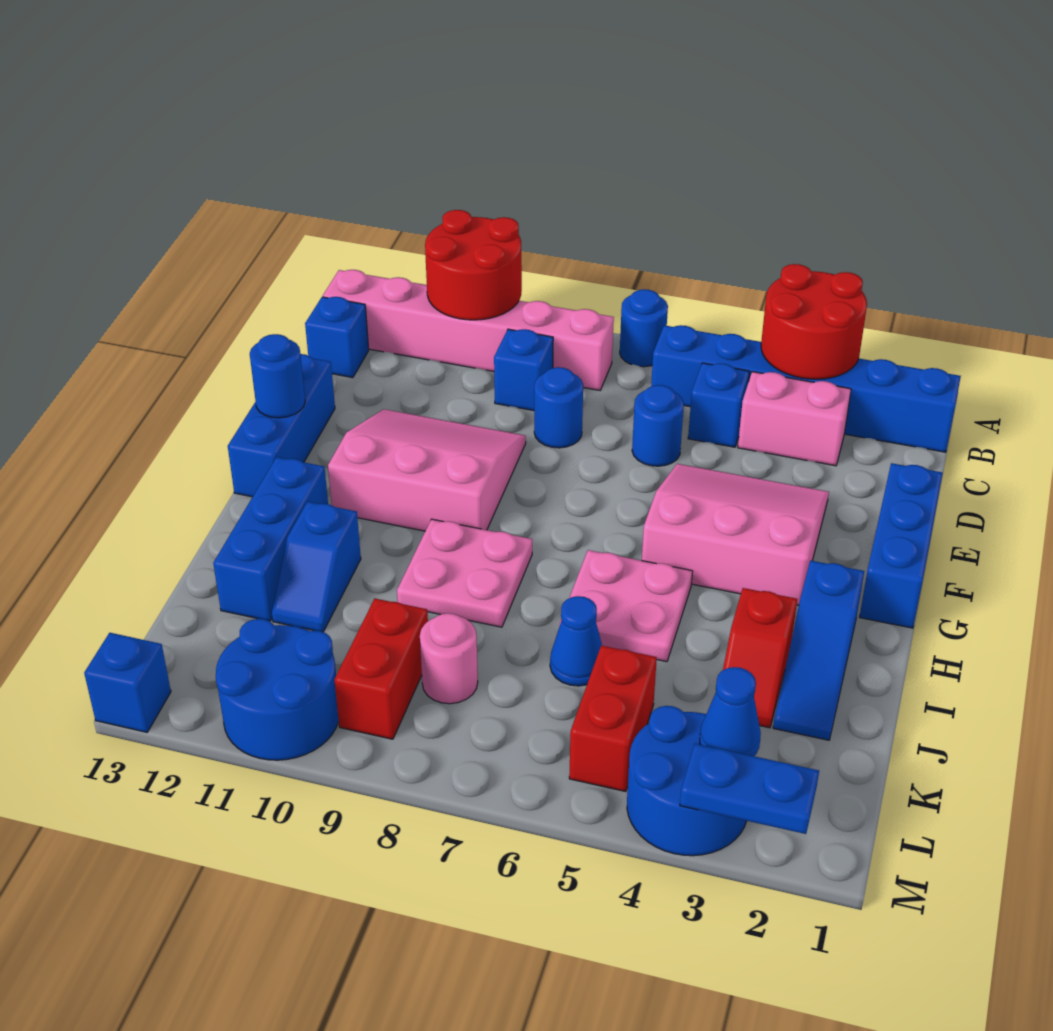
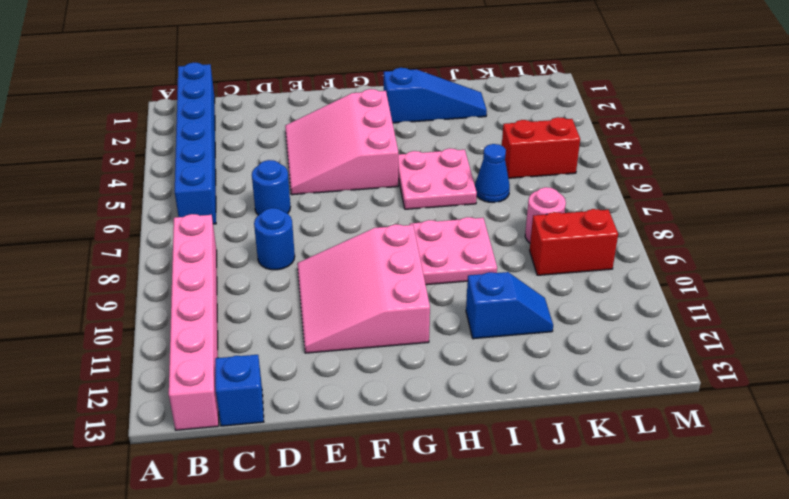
none -> blue 1x1 round brick [620,289,668,367]
none -> pink 1x2 brick [738,372,851,466]
none -> blue 1x1 brick [688,363,750,447]
none -> blue 1x1 brick [494,329,553,411]

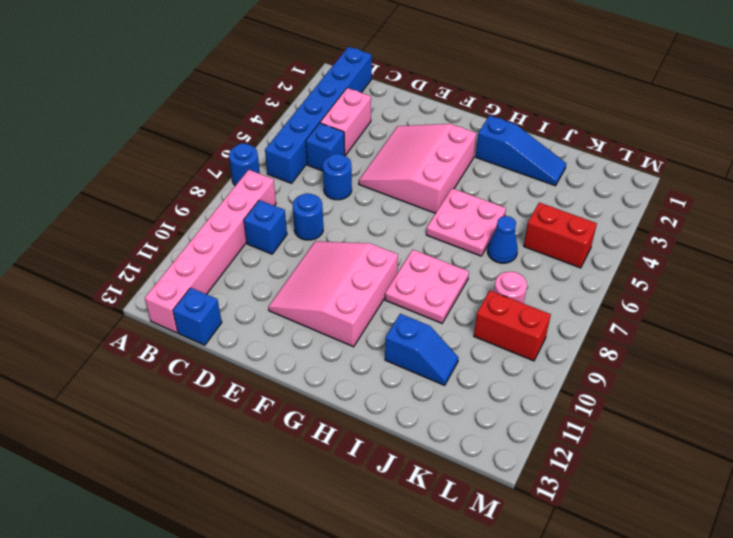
none -> blue 1x3 brick [860,463,943,628]
none -> blue 1x3 brick [228,354,335,497]
none -> blue 1x3 brick [213,457,328,621]
none -> red 1x2 slope [723,588,797,728]

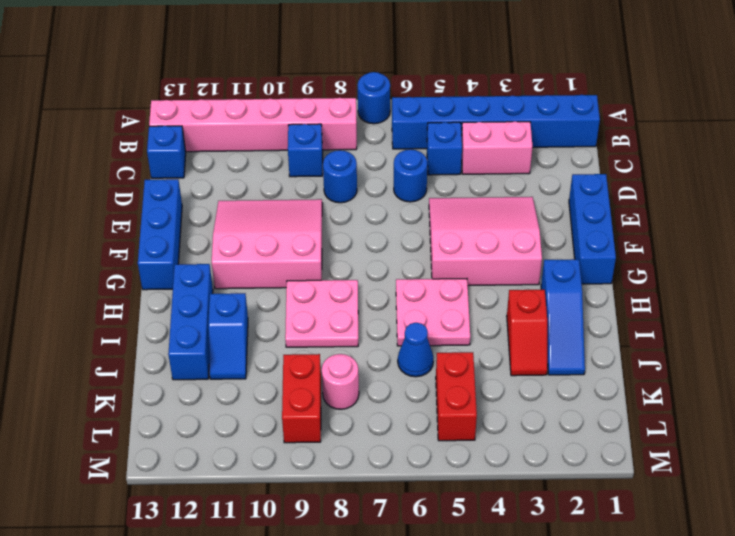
none -> blue 2x2 round brick [627,706,746,856]
none -> blue 2x2 round brick [216,619,339,760]
none -> blue 1x1 brick [84,633,171,732]
none -> red 2x2 round brick [761,264,867,379]

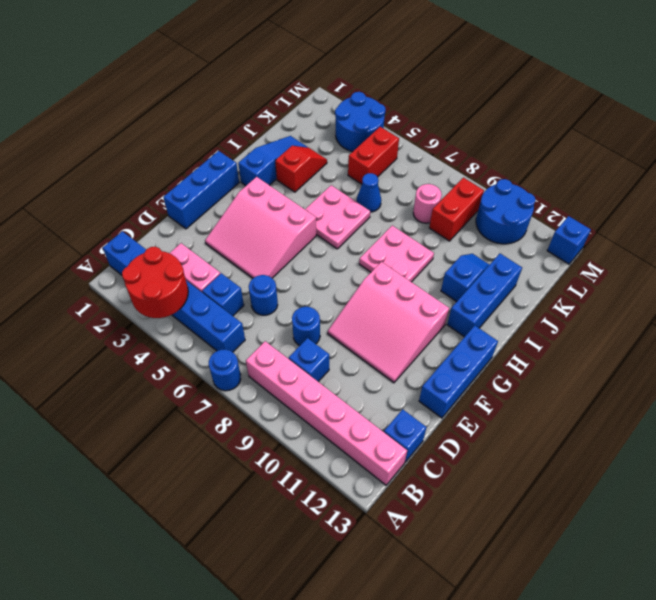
none -> red 2x2 round brick [425,210,522,320]
none -> blue 1x1 round brick [250,334,305,418]
none -> blue 1x1 cone [700,667,761,756]
none -> blue 1x2 plate [680,744,819,834]

